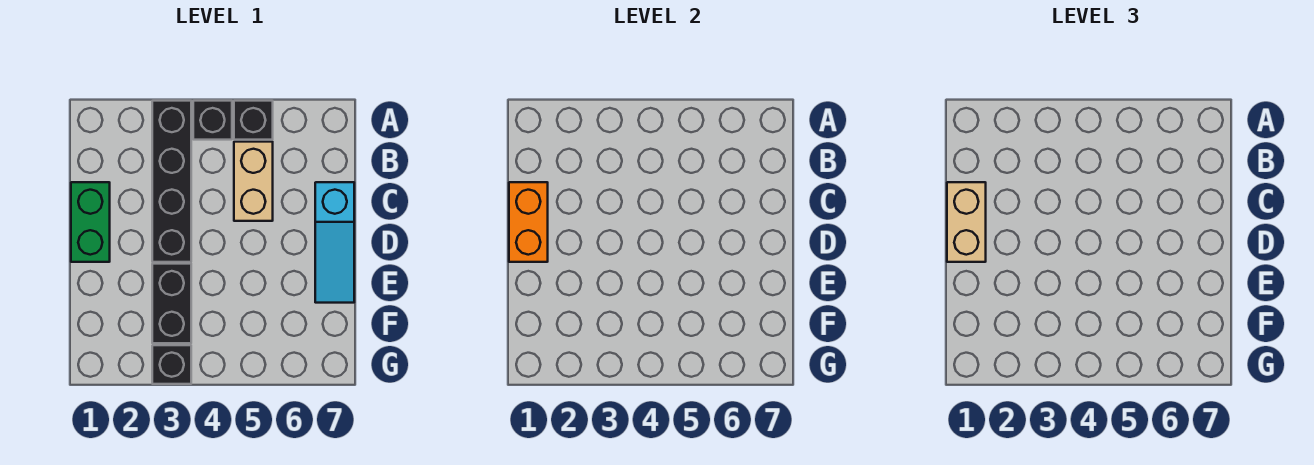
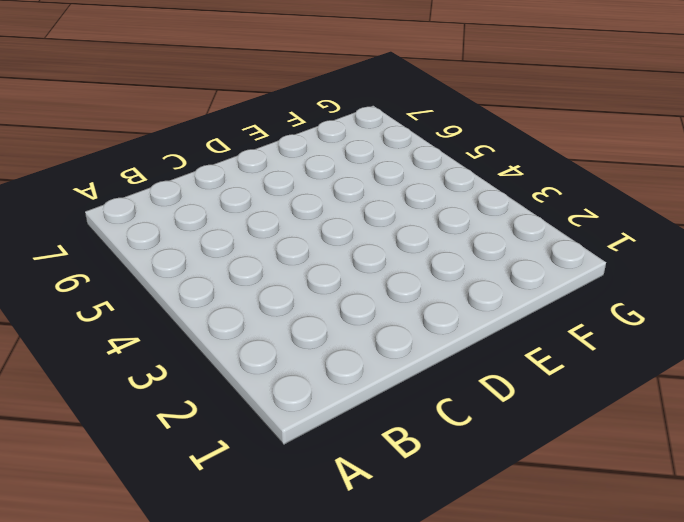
none -> black 1x4 brick [152,101,191,262]
none -> black 1x1 brick [193,101,232,140]

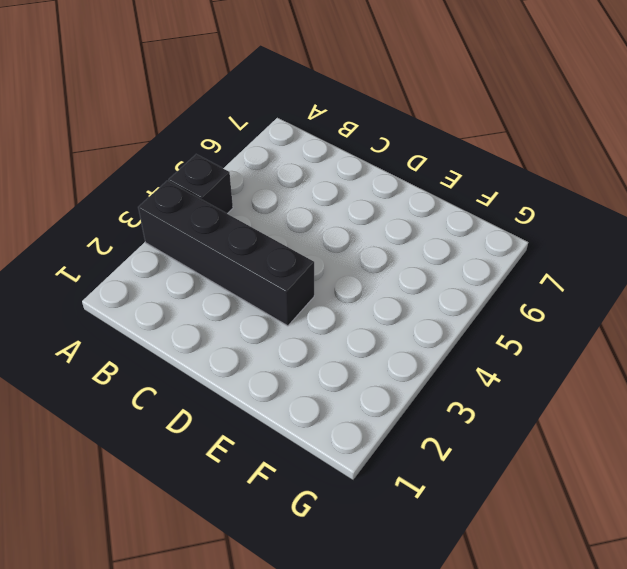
none -> black 1x1 brick [234,101,273,140]
none -> tan 1x2 brick [234,142,273,221]

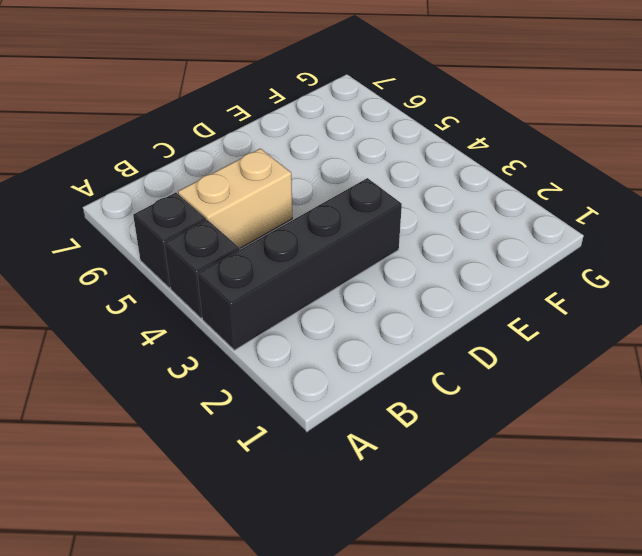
none -> green 1x2 brick [71,182,110,262]
none -> cyan 1x3 slope [315,182,354,303]

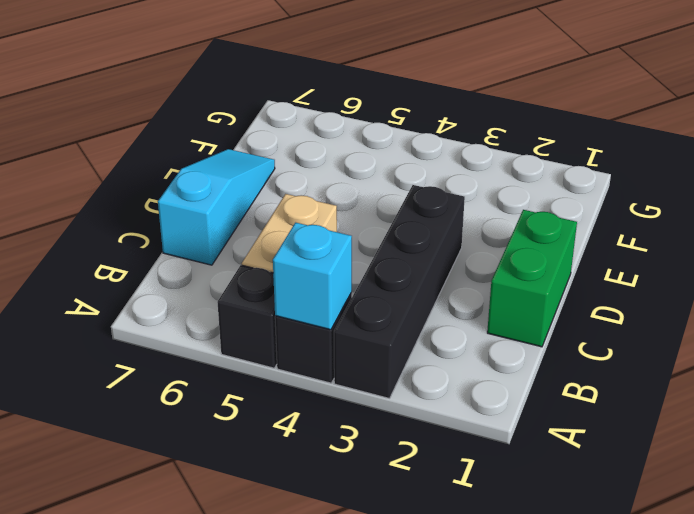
cyan 1x1 brick [273,223,352,330] -> none
none -> black 1x2 brick [152,264,191,343]
none -> black 1x1 brick [152,345,191,384]

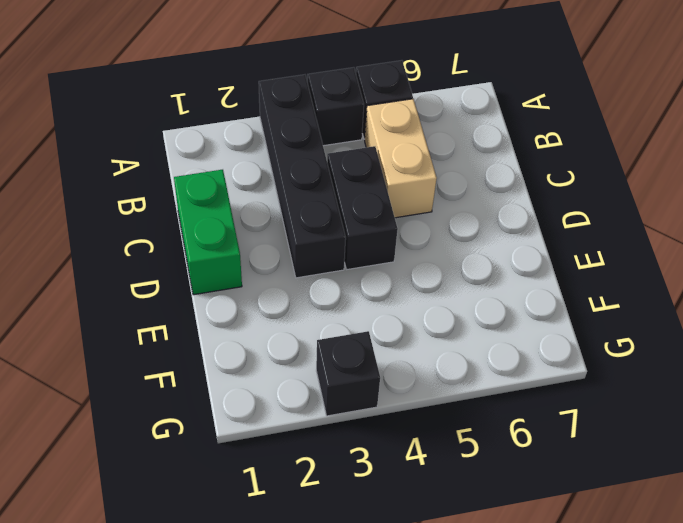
black 1x2 brick [327,146,398,269] -> black 1x2 brick moved to [152,264,191,343]
none -> cyan 1x3 slope [315,182,354,303]
none -> orange 1x2 brick [509,182,548,262]

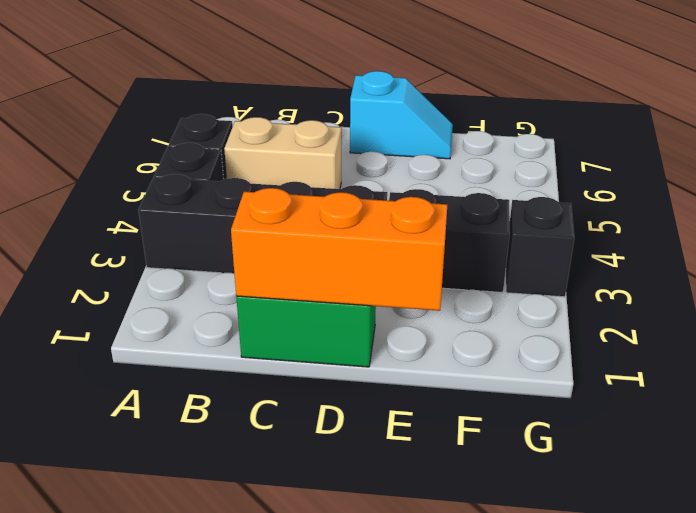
orange 1x3 brick [231,188,447,311] -> orange 1x2 brick [509,182,548,262]
cyan 1x2 slope [350,71,453,159] -> cyan 1x3 slope [315,182,354,303]
none -> tan 1x2 brick [947,182,986,262]

